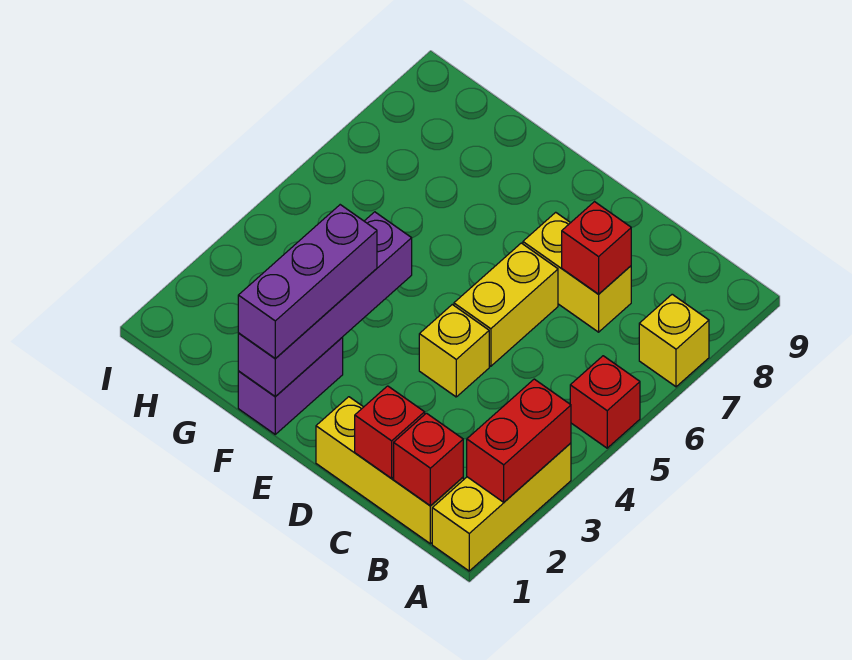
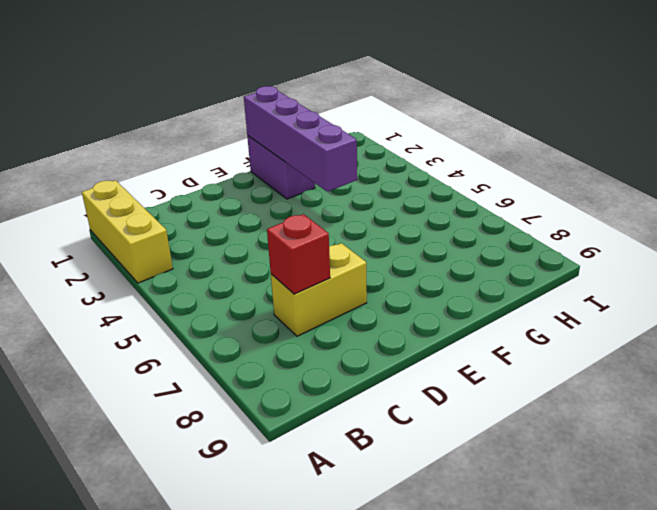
none -> red 1x1 brick [570,356,640,448]
none -> yellow 1x1 brick [639,294,709,387]
none -> yellow 1x3 brick [316,397,463,544]

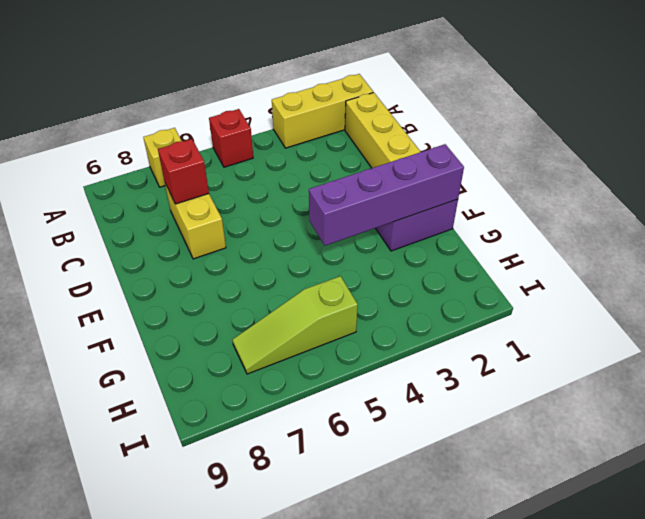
lime 1x3 slope [233,276,358,374] -> none
none -> yellow 1x1 brick [419,305,489,397]
none -> yellow 1x2 brick [454,243,558,366]
none -> red 1x2 brick [467,379,571,502]

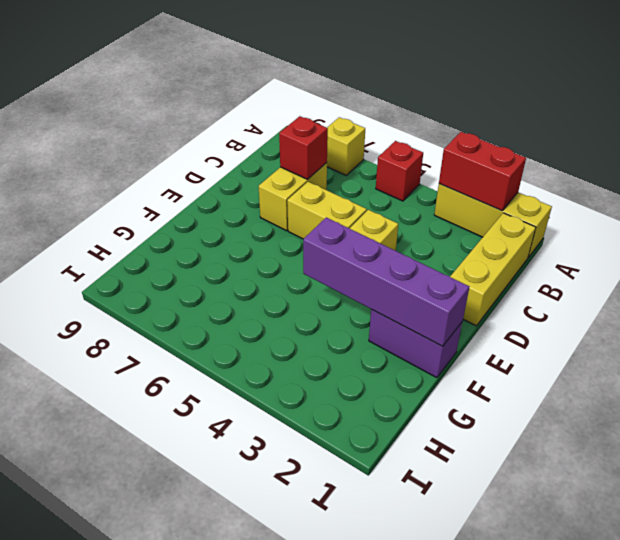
none -> red 1x1 brick [394,413,463,506]
none -> red 1x1 brick [355,386,425,479]
none -> purple 1x3 brick [238,205,377,359]

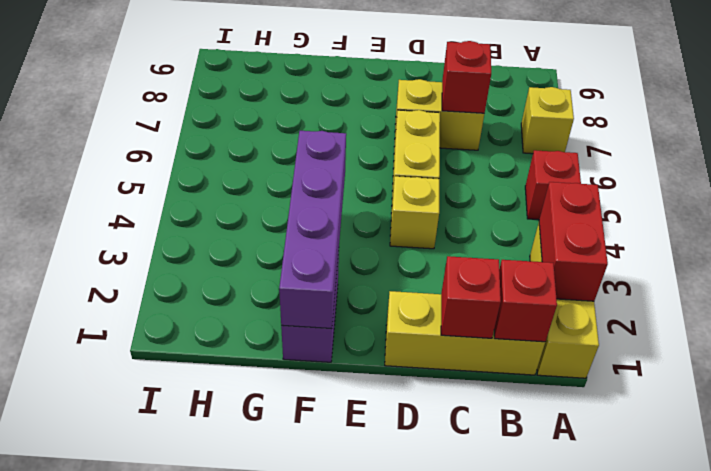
none -> purple 1x3 brick [238,205,377,359]

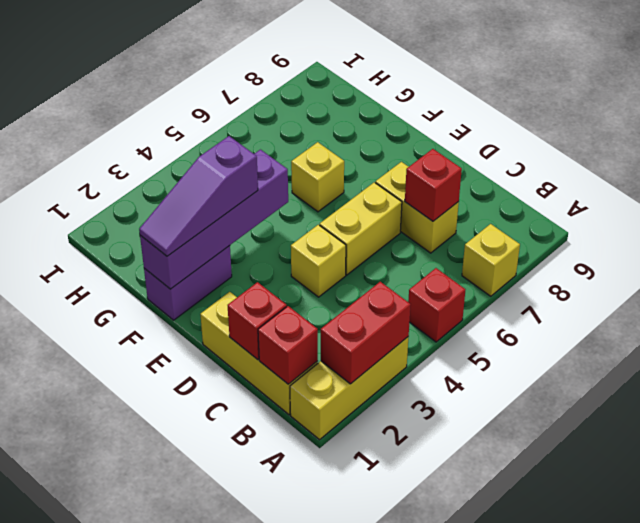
purple 1x3 slope [139,136,258,256] -> purple 1x3 brick [238,205,377,359]
yellow 1x1 brick [291,142,344,212] -> none

